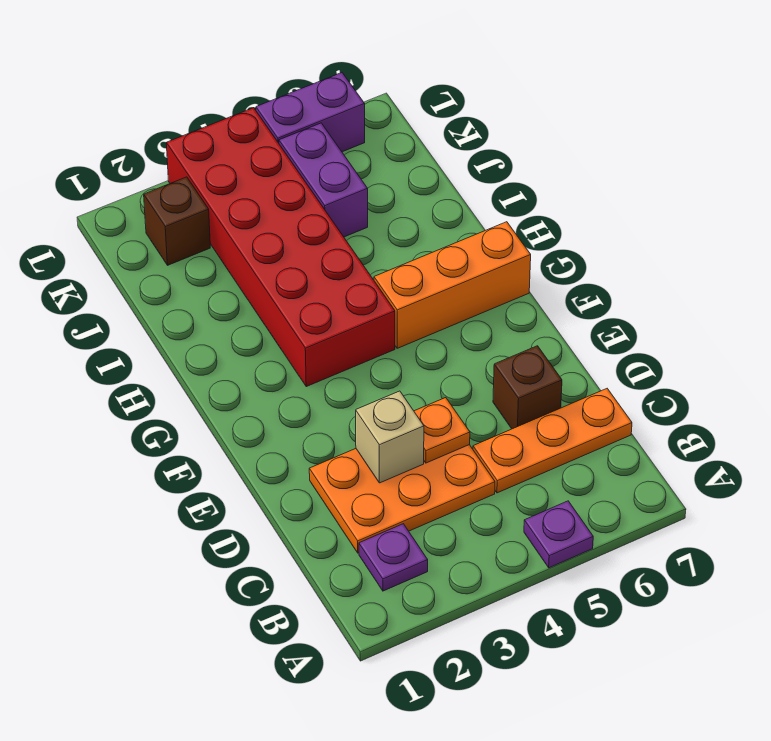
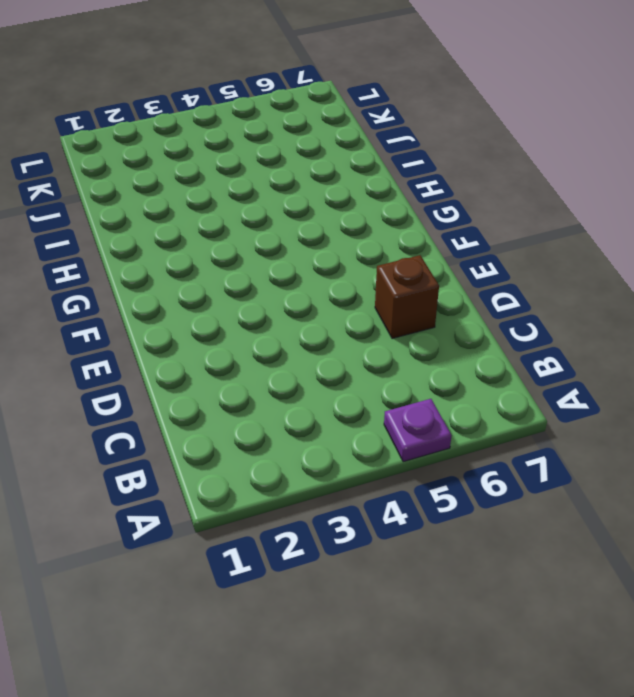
none -> purple 1x1 plate [359,524,428,591]
none -> orange 2x3 plate [309,445,495,553]
none -> orange 1x3 plate [473,389,632,493]

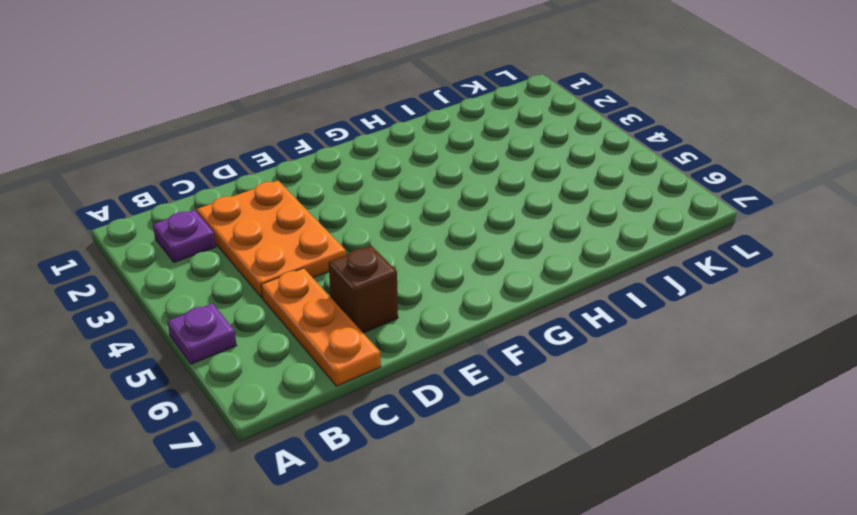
none -> red 2x6 brick [166,108,395,387]
none -> orange 1x3 brick [374,222,531,348]
none -> purple 1x2 brick [279,123,368,237]

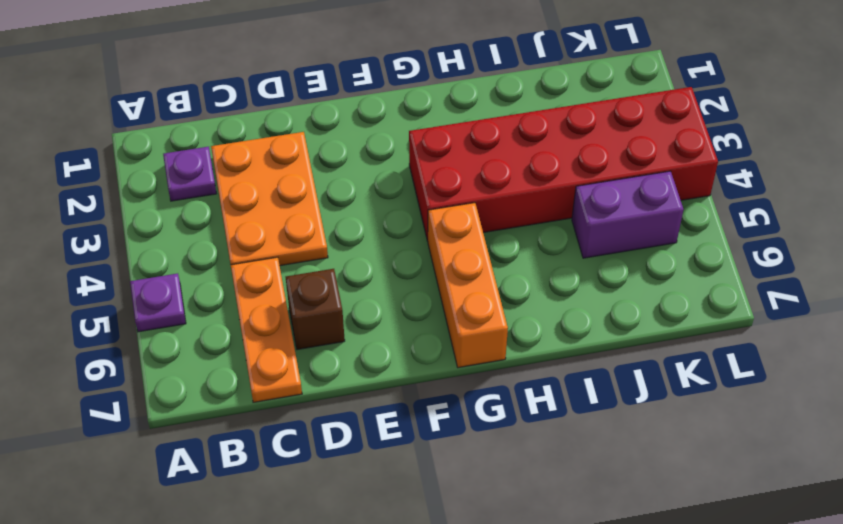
none -> brown 1x1 brick [144,177,210,265]
none -> purple 1x2 brick [256,73,365,152]
none -> tan 1x1 brick [356,391,424,483]

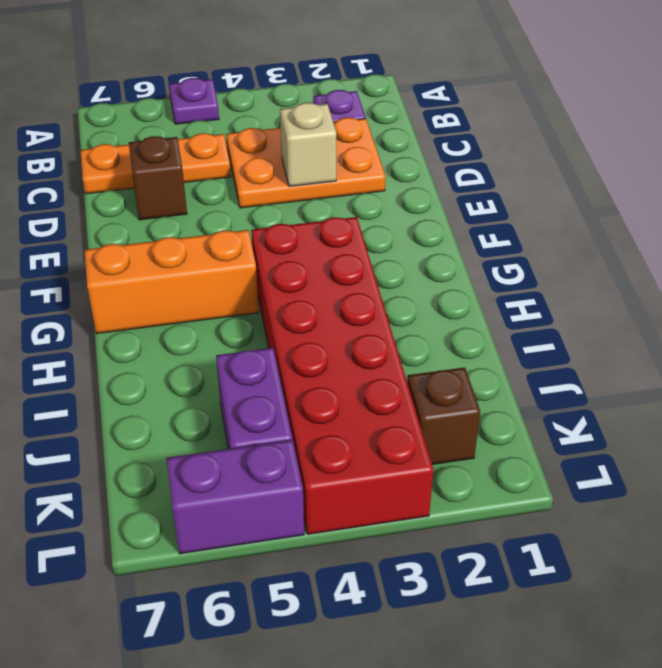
none -> orange 1x1 plate [414,398,470,463]

